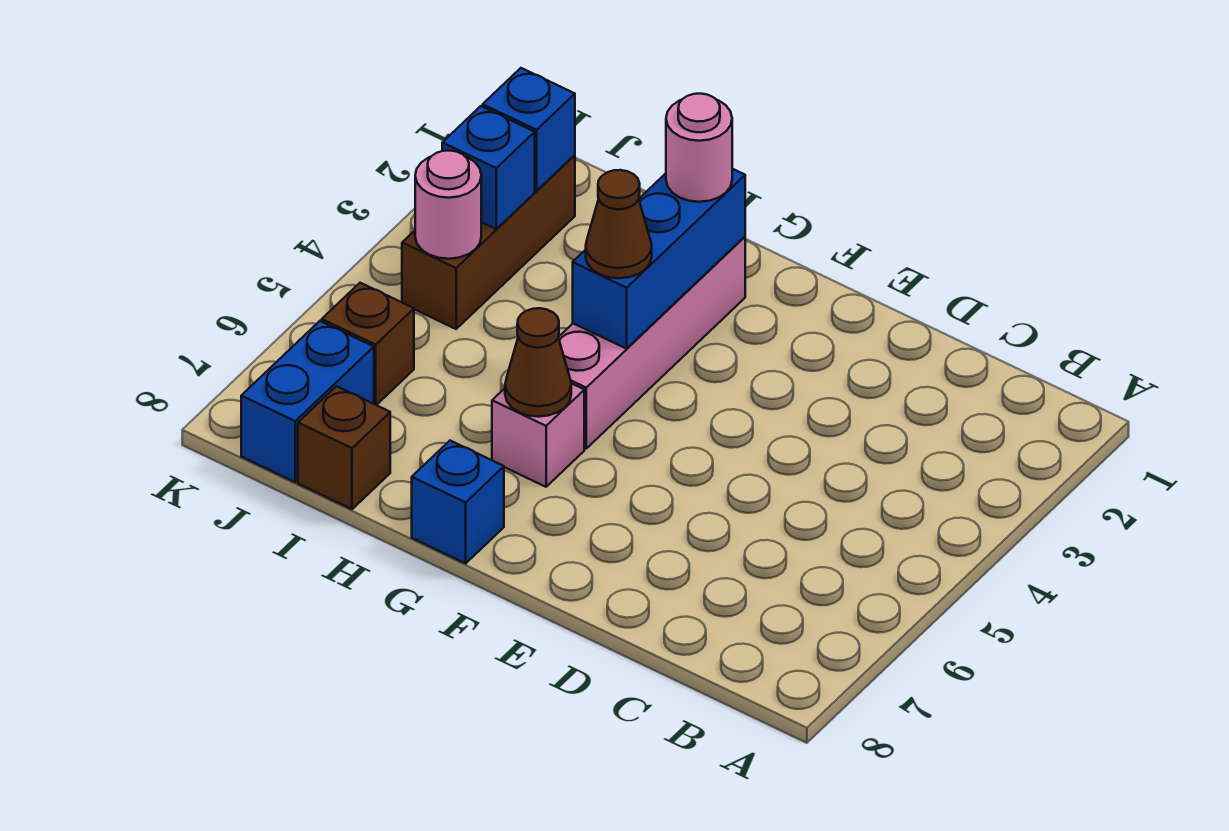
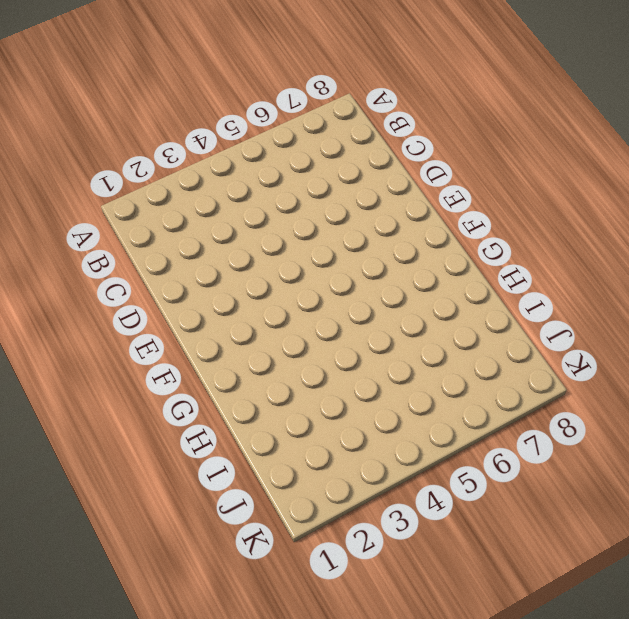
none -> pink 1x4 brick [558,237,745,448]
none -> pink 1x1 brick [492,383,584,487]
none -> blue 1x1 brick [412,441,504,563]

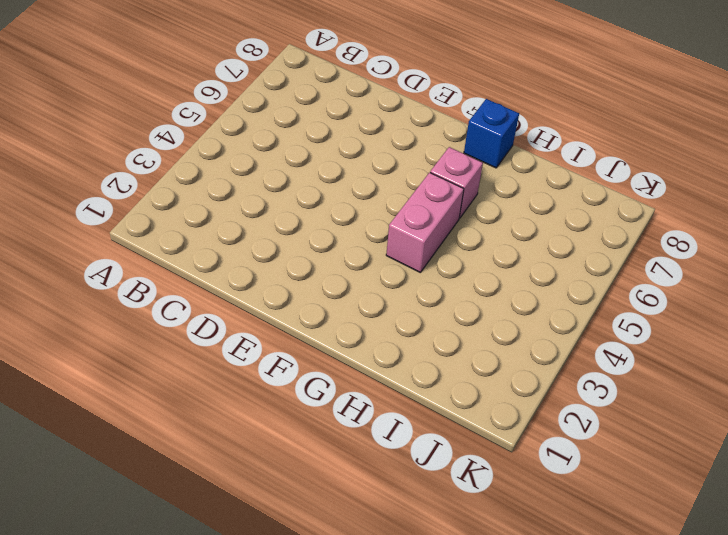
pink 1x2 brick [386,173,464,273] -> pink 1x4 brick [558,237,745,448]
none -> brown 1x1 brick [298,386,390,509]
none -> brown 1x3 brick [402,155,575,329]
none -> brown 1x1 brick [322,283,414,405]

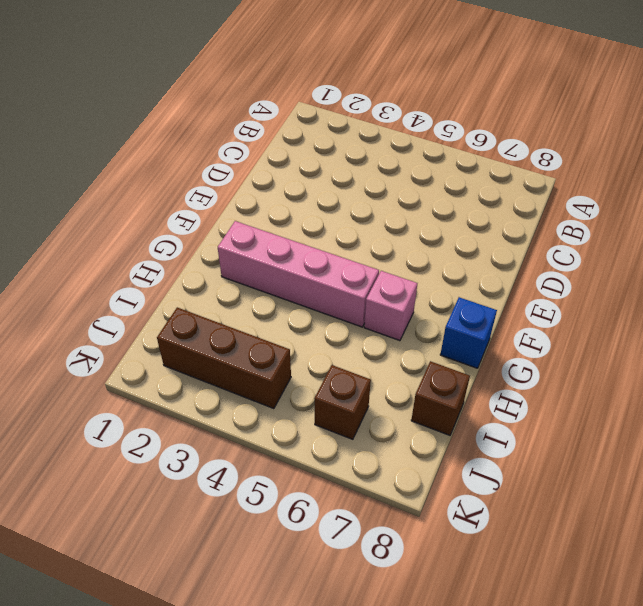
none -> blue 1x2 brick [241,321,374,482]
none -> blue 1x3 brick [573,169,745,349]
none -> brown 1x1 cone [505,308,571,417]

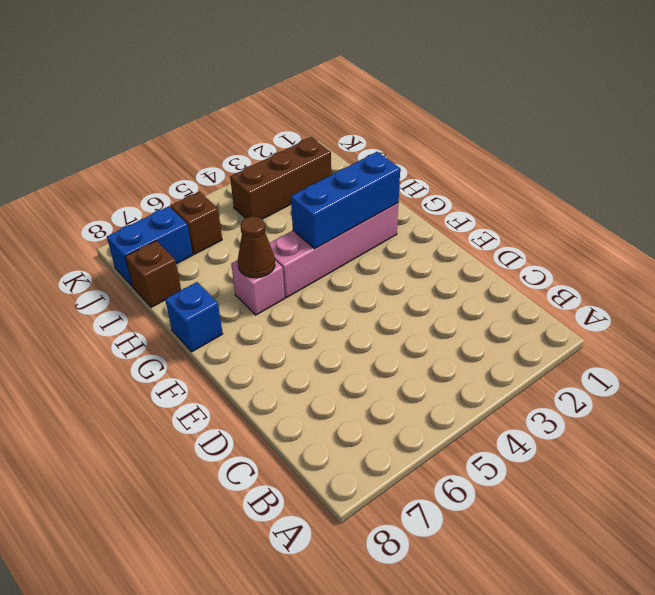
none -> blue 1x1 brick [483,68,575,191]
none -> blue 1x1 brick [442,106,535,229]
none -> pink 1x1 round brick [415,151,481,259]

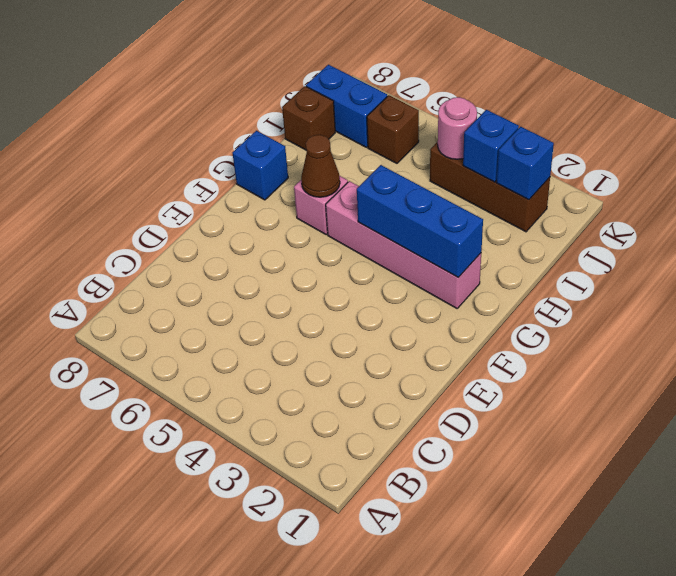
none -> pink 1x1 round brick [666,94,732,202]
none -> brown 1x1 cone [586,170,652,278]

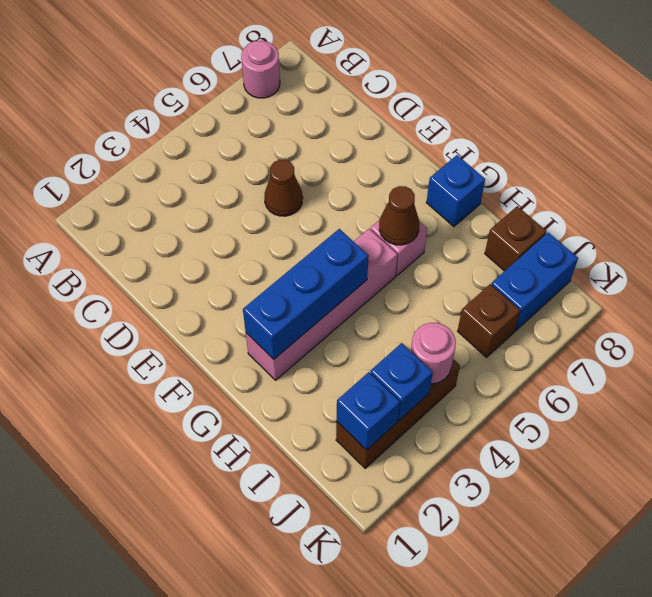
pink 1x1 round brick [241,41,280,98] -> pink 1x1 round brick moved to [666,94,732,202]
brown 1x1 cone [264,160,303,216] -> brown 1x1 cone moved to [586,170,652,278]

